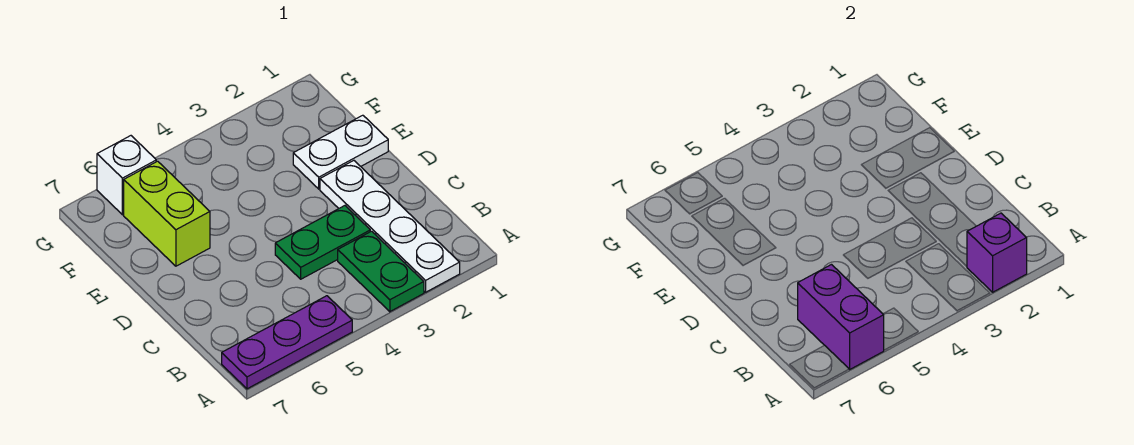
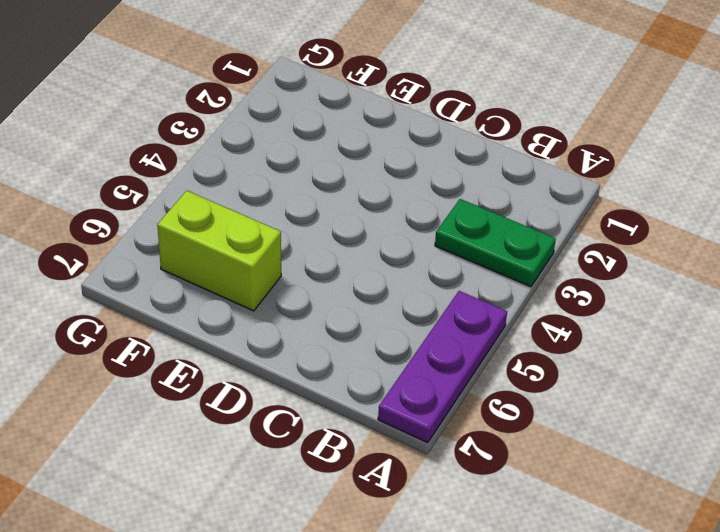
none -> white 1x4 plate [320,160,460,292]
none -> green 1x2 plate [275,206,370,279]

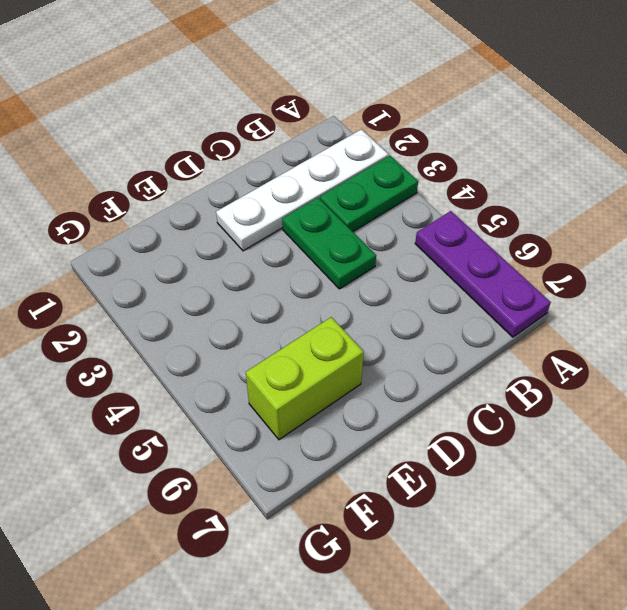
none -> white 1x2 plate [293,115,388,189]
none -> white 1x1 brick [97,136,156,215]

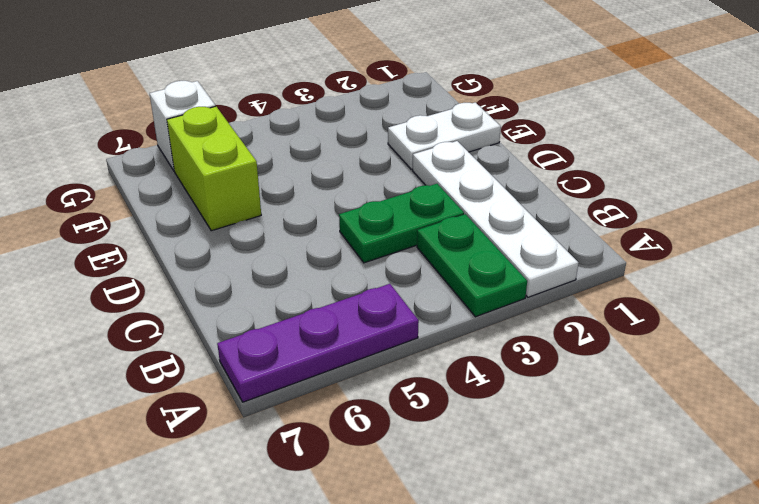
none -> purple 1x1 brick [967,213,1027,292]
none -> purple 1x2 brick [798,265,884,369]

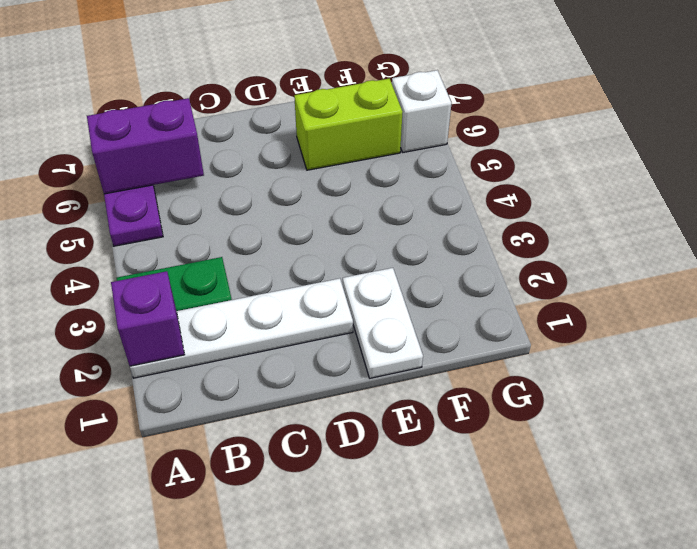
none -> green 1x2 plate [275,206,370,279]

